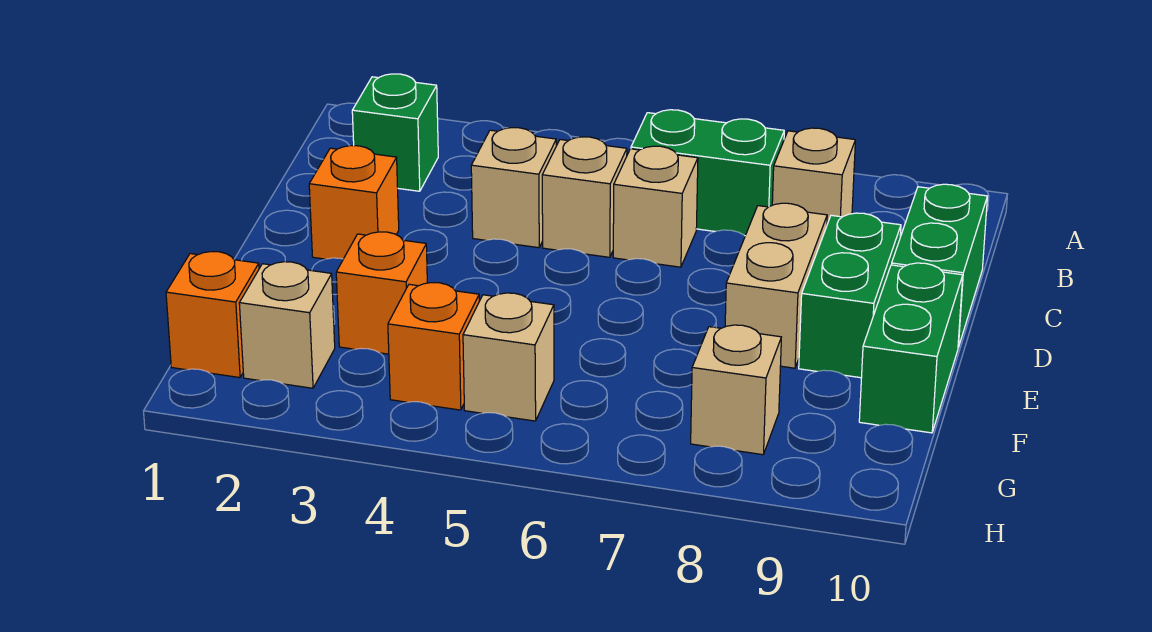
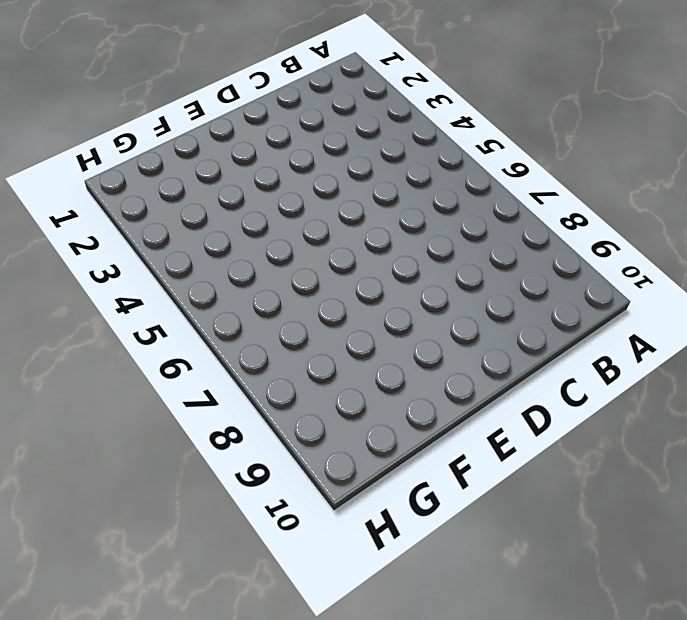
none -> green 1x1 brick [352,74,438,191]
none -> green 1x2 brick [631,110,784,236]
none -> tan 1x1 brick [772,128,855,224]

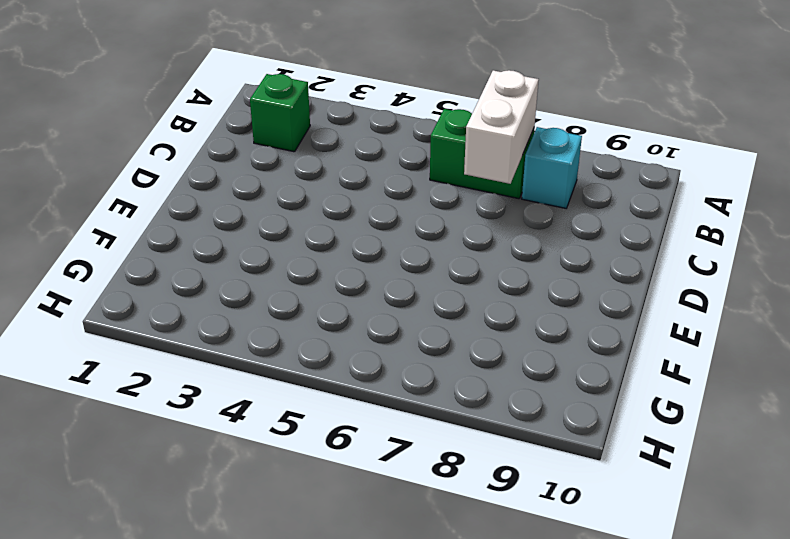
white 1x2 brick [464,70,539,184] -> none
cyan 1x1 brick [522,127,582,208] -> tan 1x1 brick [772,128,855,224]
none -> tan 1x1 brick [471,128,556,248]
none -> tan 1x1 brick [542,137,627,257]
none -> tan 1x1 brick [613,146,698,267]

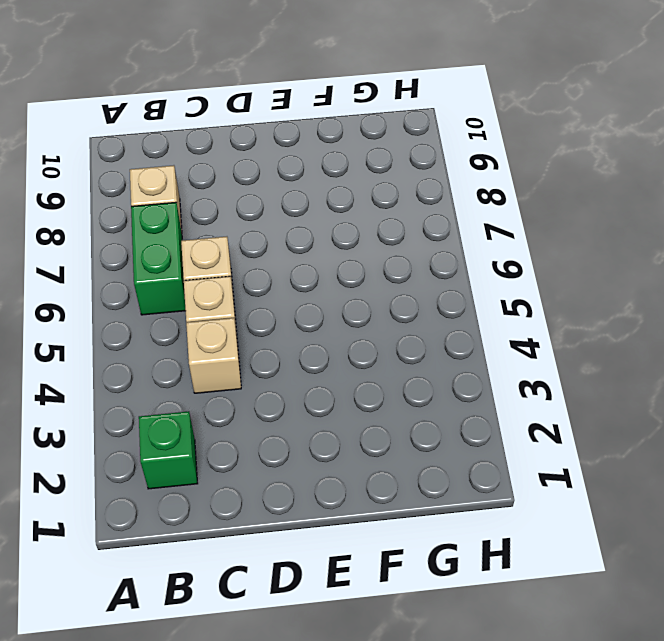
none -> green 1x2 brick [892,184,987,347]
none -> orange 1x1 brick [309,146,399,259]
none -> tan 1x2 brick [725,203,827,368]

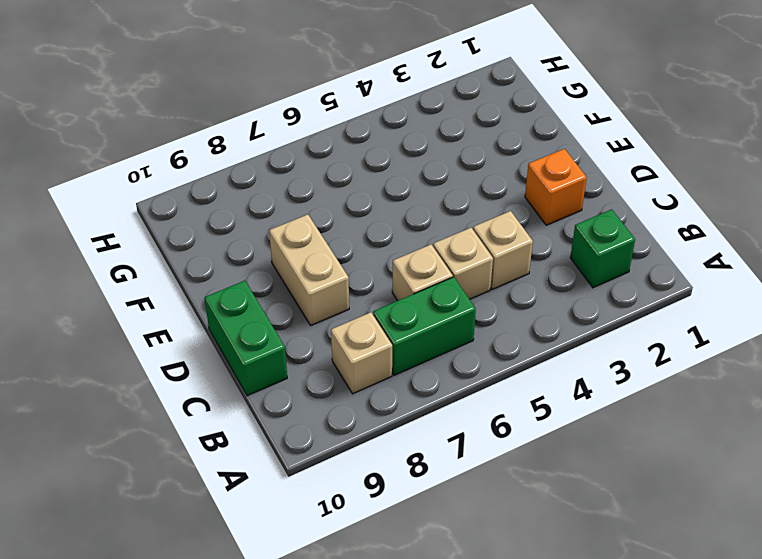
none -> green 1x2 brick [799,213,901,378]
none -> green 1x2 brick [859,263,963,433]
none -> orange 1x1 brick [336,232,427,354]

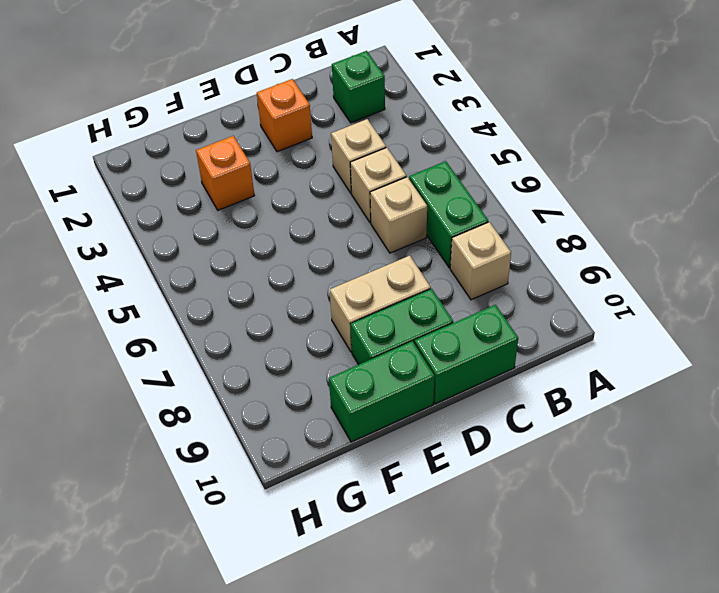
none -> orange 1x1 brick [166,252,259,378]
none -> tan 1x1 brick [239,262,335,388]
none -> orange 1x1 brick [388,283,479,410]

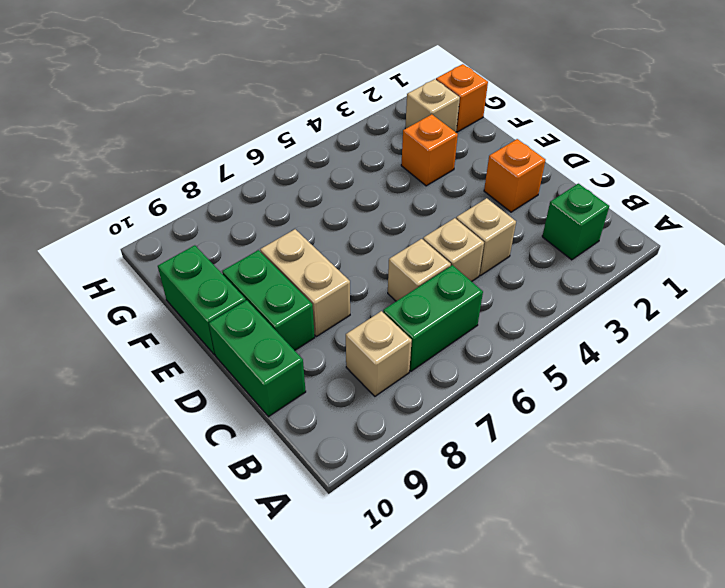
none -> orange 1x1 brick [388,283,479,410]
none -> tan 1x1 brick [463,293,554,421]
none -> tan 1x1 brick [691,325,781,455]

